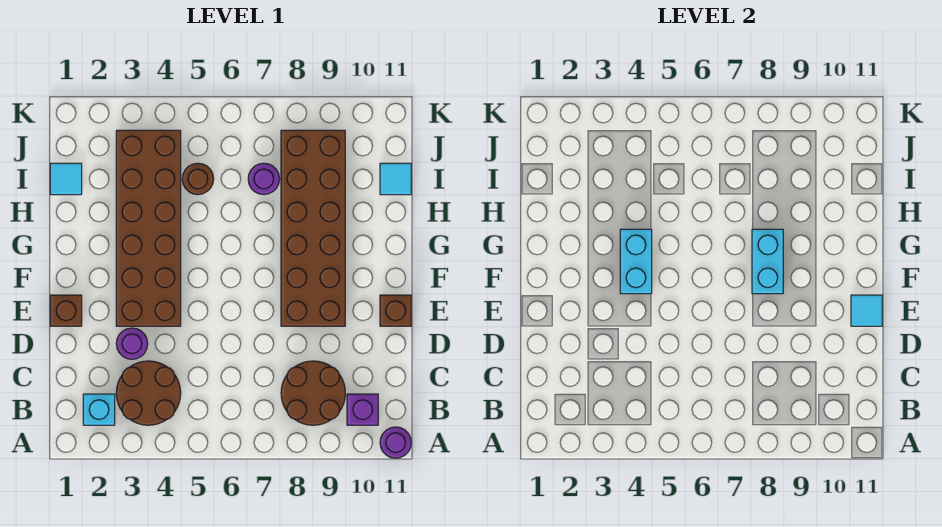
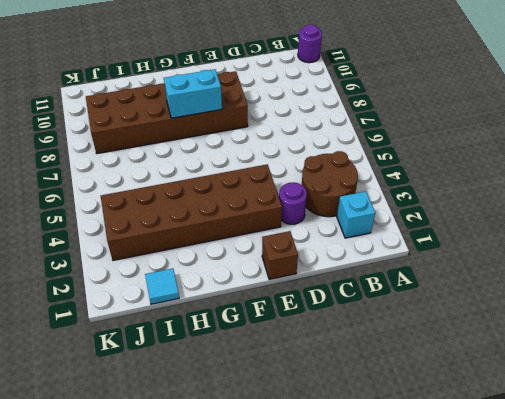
none -> brown 2x2 round brick [281,361,345,425]
none -> purple 1x1 brick [347,394,378,425]
none -> brown 1x1 brick [380,295,411,326]

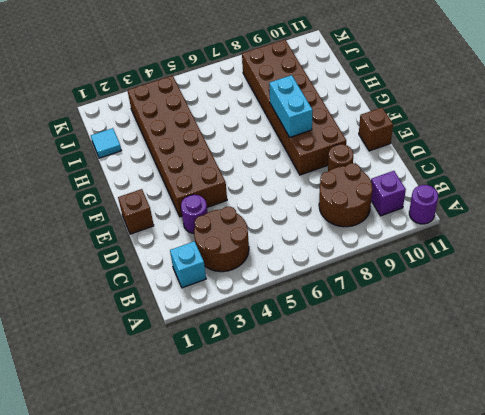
brown 1x1 round brick [328,144,353,171] -> brown 1x1 round brick moved to [182,163,214,195]
none -> purple 1x1 round brick [248,163,279,195]
none -> cyan 1x1 tile [380,163,411,195]
none -> cyan 1x1 tile [851,295,882,326]

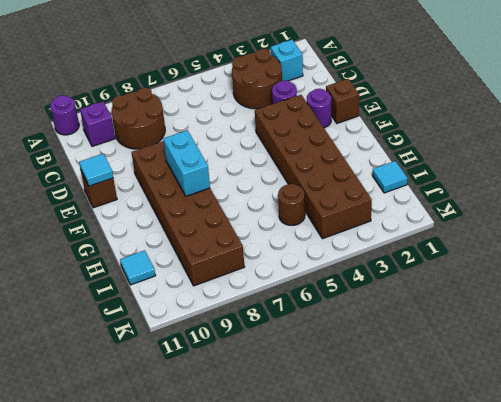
purple 1x1 round brick [307,89,331,128] -> purple 1x1 round brick moved to [248,163,279,195]
none -> cyan 1x2 brick [620,229,652,294]

